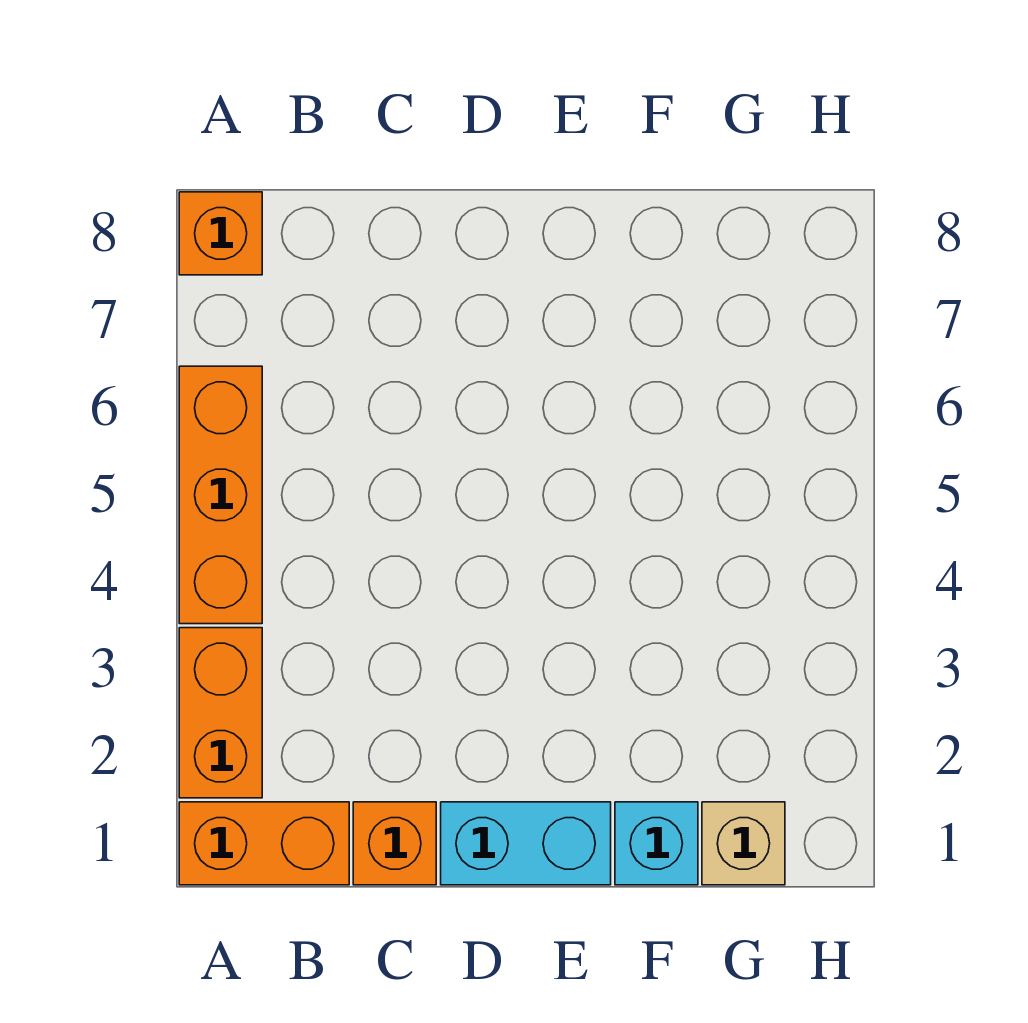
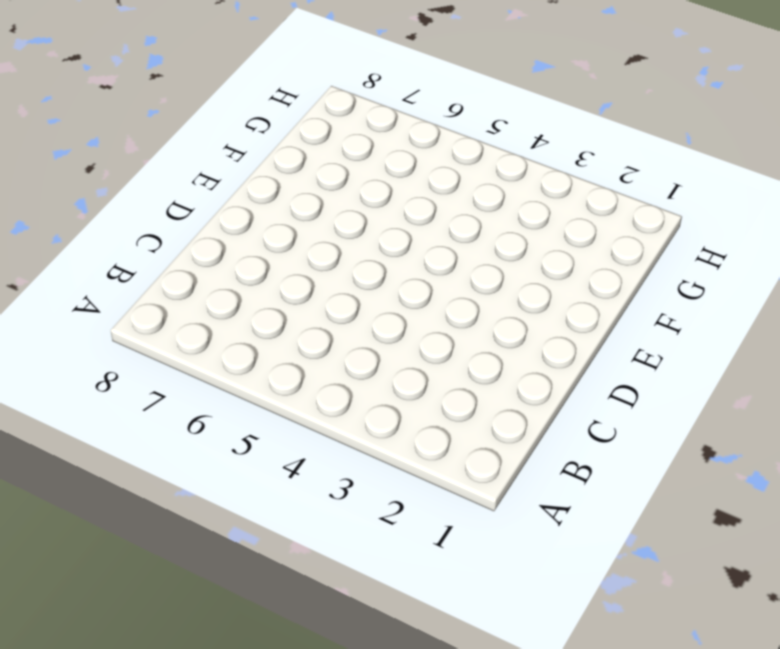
none -> orange 1x2 brick [179,802,349,885]
none -> orange 1x2 brick [179,628,262,798]

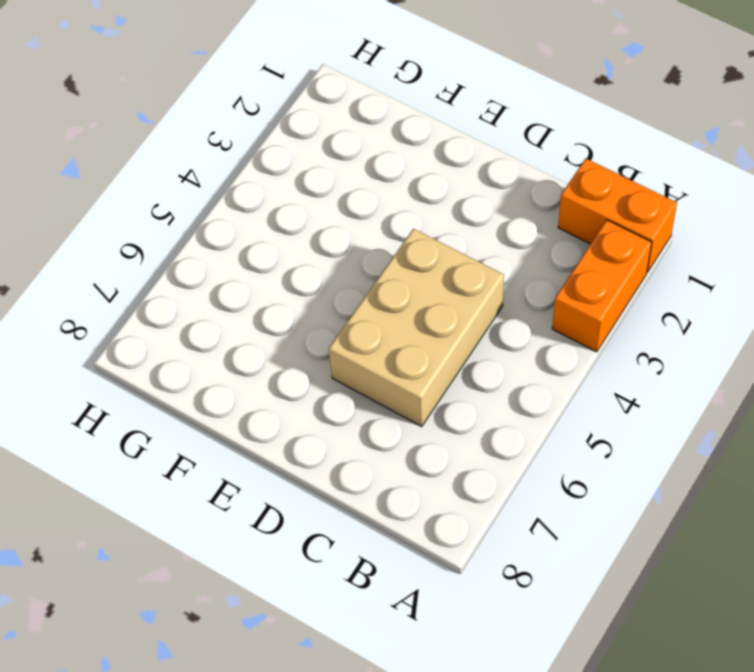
tan 2x3 brick [329,229,504,426] -> none
none -> orange 1x3 brick [179,366,262,624]
none -> orange 1x1 brick [179,192,262,275]

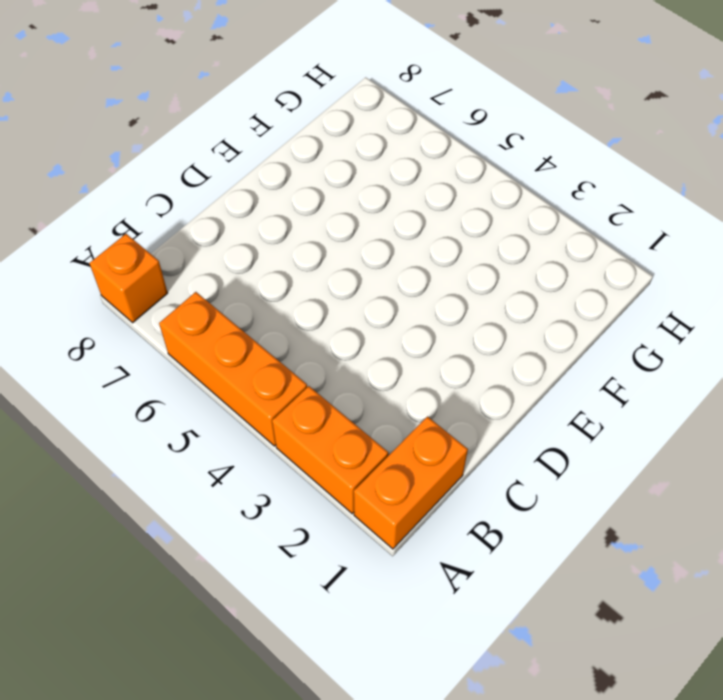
none -> orange 1x1 brick [353,802,436,885]
none -> cyan 1x2 brick [441,802,611,885]

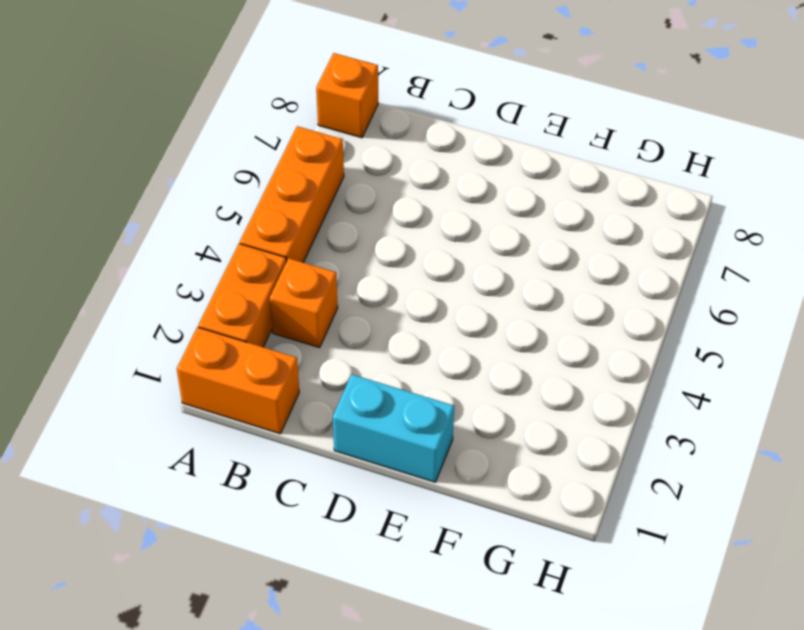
orange 1x1 brick [270,258,338,348] -> orange 1x1 brick moved to [353,802,436,885]
none -> cyan 1x1 brick [615,802,698,885]
none -> tan 1x1 brick [702,802,785,885]

